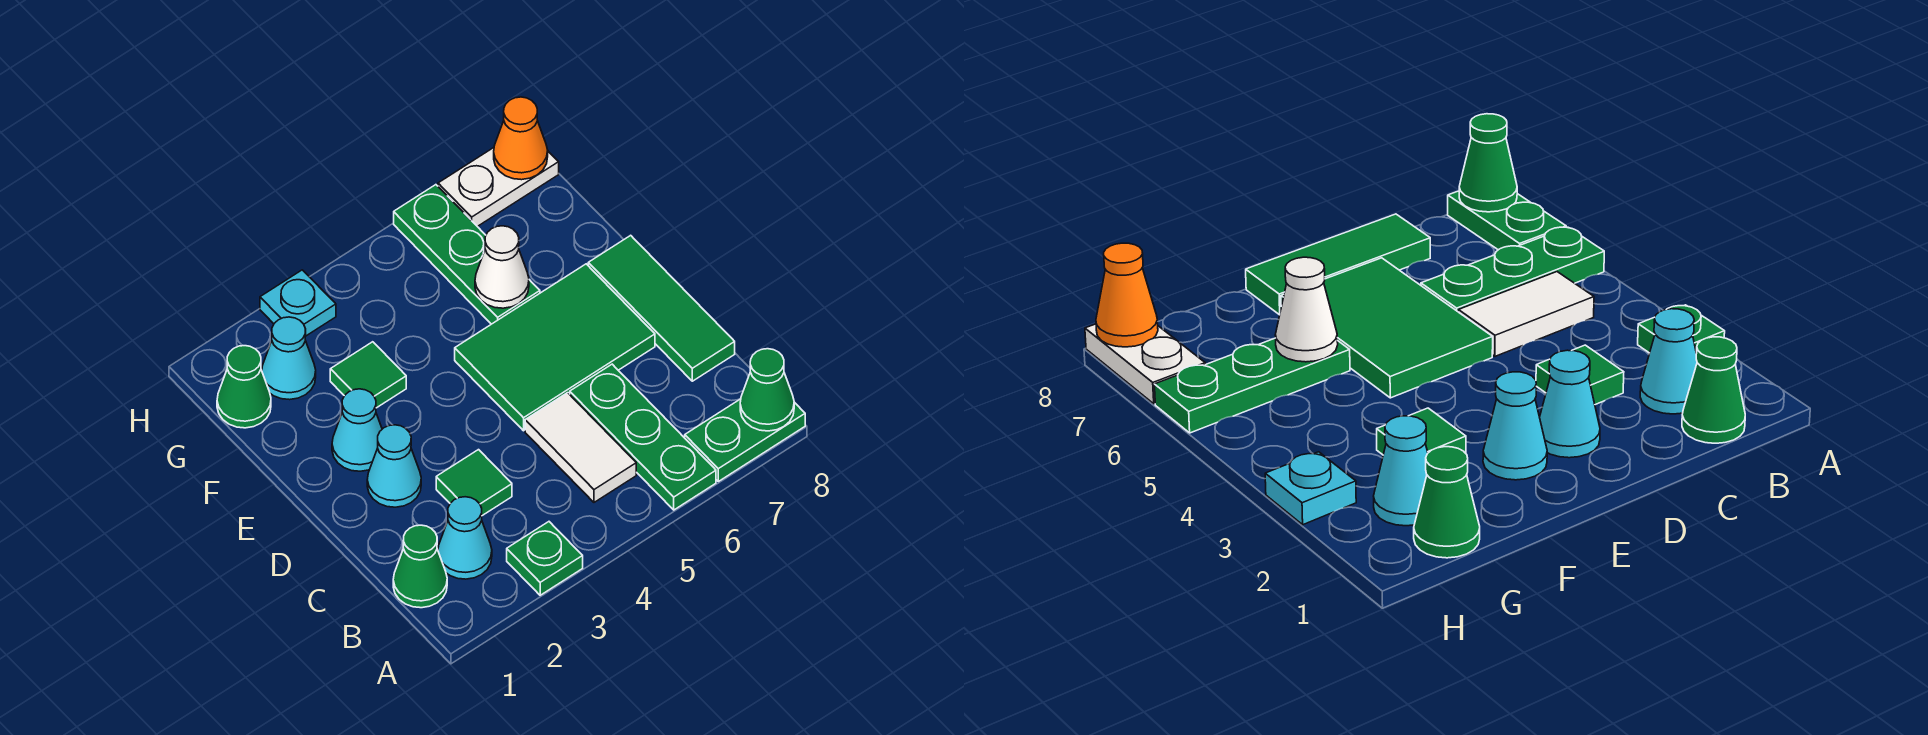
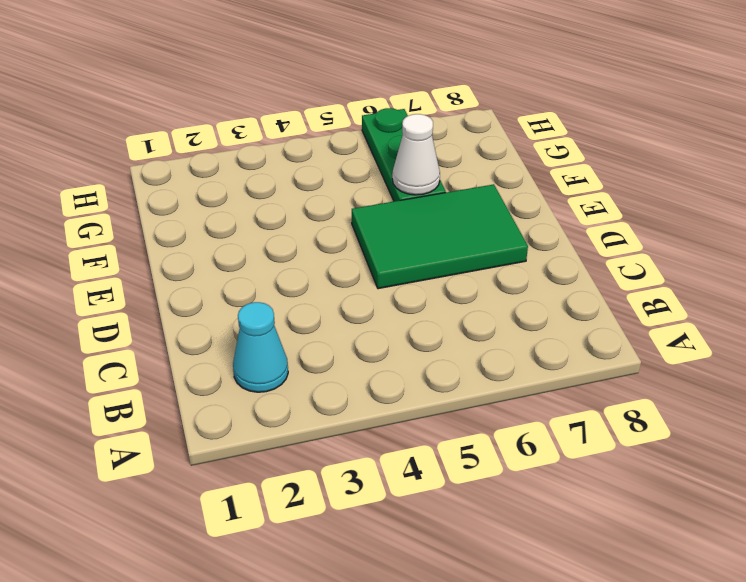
none -> green 1x1 plate [507,522,583,595]
none -> green 1x3 plate [570,364,716,510]
none -> green 1x2 plate [685,399,805,481]

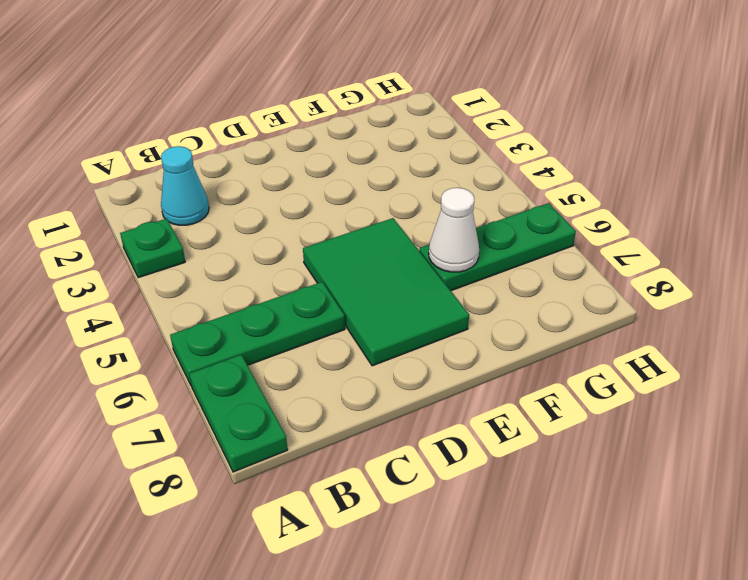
none -> green 1x1 cone [393,525,447,608]
none -> white 1x2 tile [525,393,636,502]
none -> green 1x1 tile [436,450,512,516]

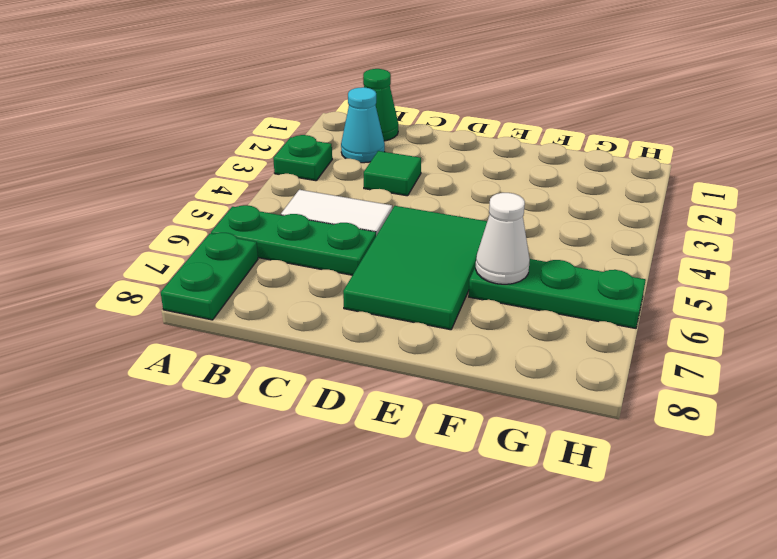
none -> green 1x3 tile [588,235,735,381]
none -> cyan 1x1 cone [367,425,421,507]
none -> cyan 1x1 cone [332,389,382,471]

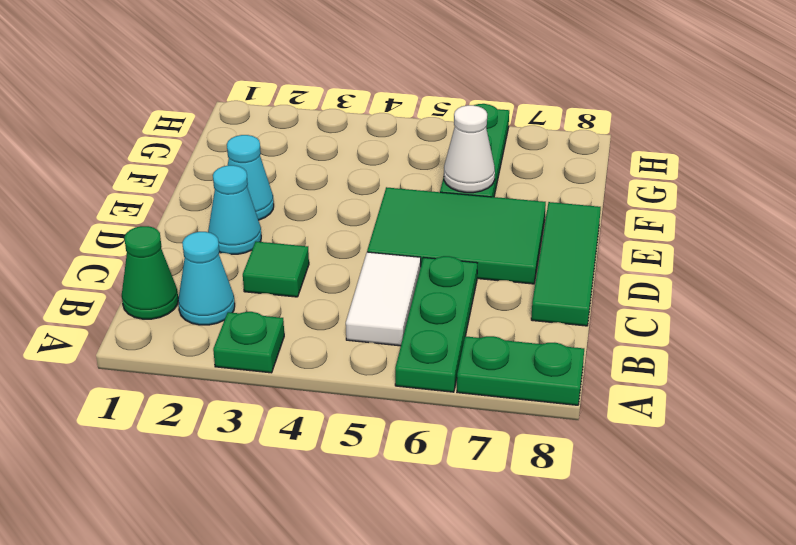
none -> green 1x1 tile [330,342,406,408]
none -> green 1x1 cone [217,346,271,428]
none -> cyan 1x1 cone [262,317,316,400]

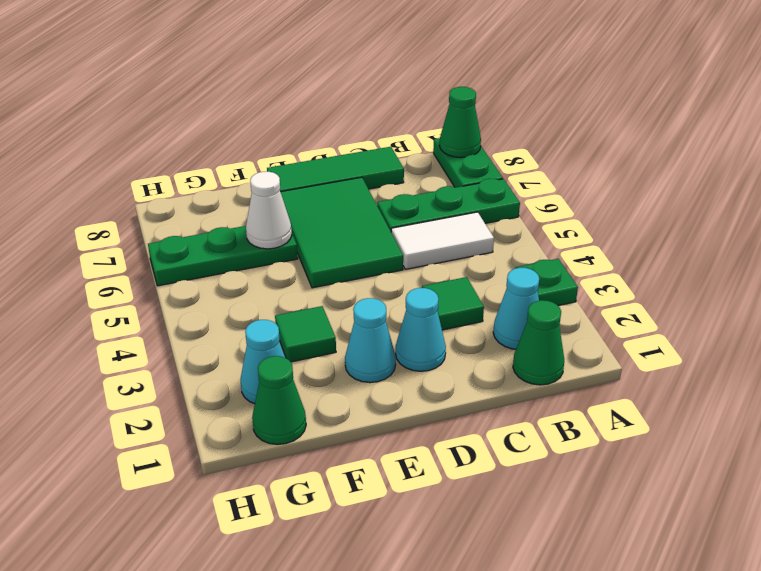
none -> cyan 1x1 plate [260,270,336,336]
none -> white 1x2 plate [438,148,559,227]
none -> orange 1x1 cone [494,97,548,180]

